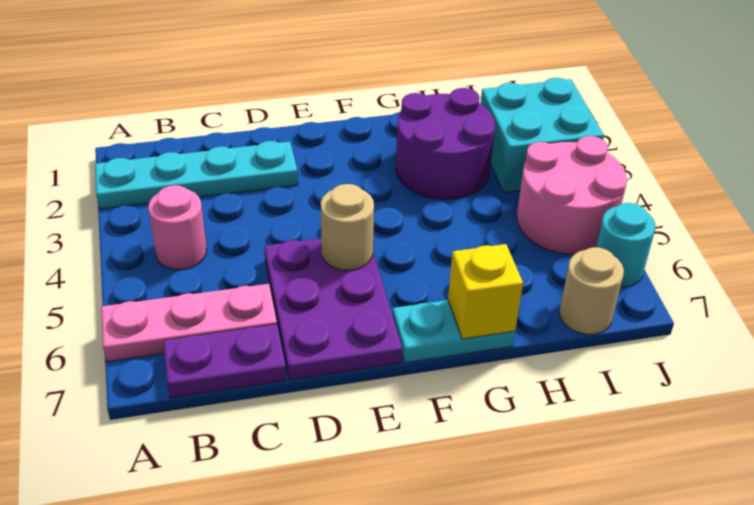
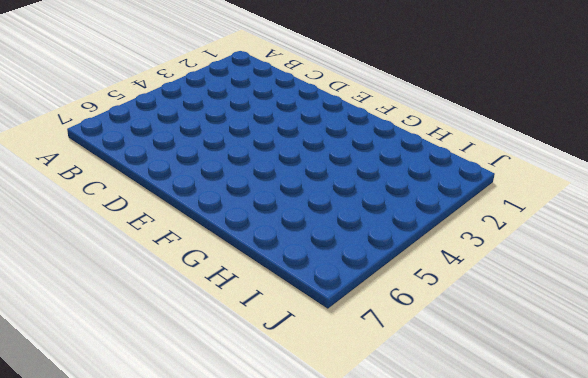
none -> cyan 1x4 plate [95,141,298,209]
none -> pink 1x3 plate [101,284,277,362]
none -> pink 1x1 round brick [148,185,207,270]

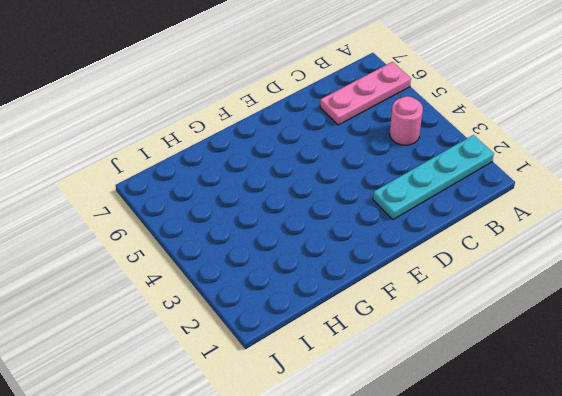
none -> purple 1x2 plate [163,324,286,398]
none -> purple 2x3 plate [264,238,402,380]
none -> cyan 1x2 plate [393,300,515,363]

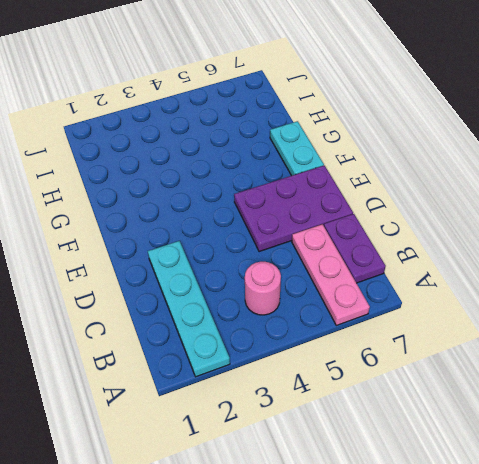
none -> purple 2x2 round brick [396,88,495,199]
none -> cyan 2x2 brick [480,78,604,193]
none -> pink 2x2 round brick [517,136,627,254]

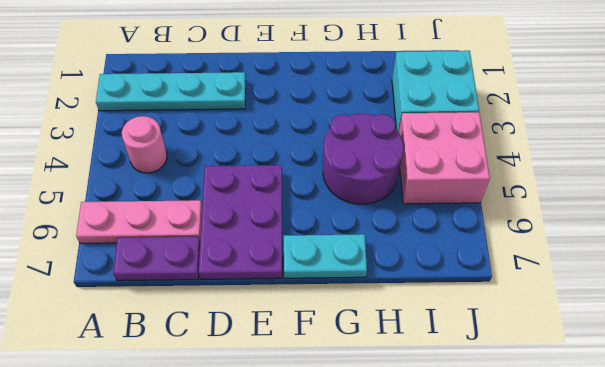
purple 2x2 round brick [323,114,403,204] -> purple 2x2 round brick moved to [396,88,495,199]
pink 2x2 brick [399,112,490,204] -> pink 2x2 round brick [517,136,627,254]
none -> tan 1x1 round brick [559,247,624,334]
none -> cyan 1x1 round brick [596,203,656,287]
none -> tan 1x1 round brick [321,184,374,270]

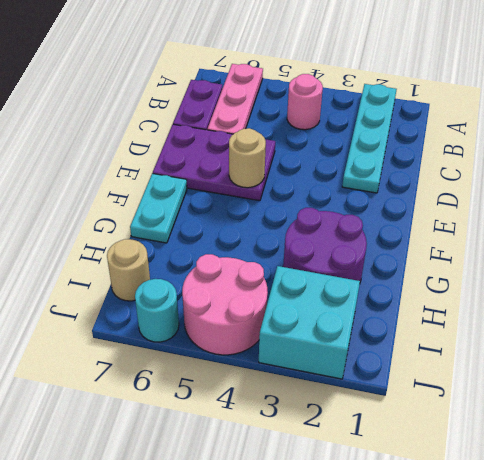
none -> yellow 1x1 brick [448,244,523,339]

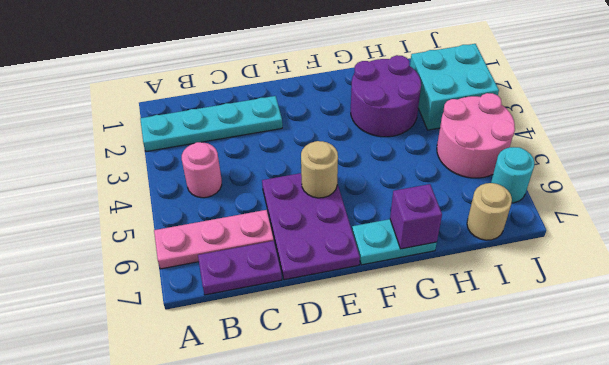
purple 1x1 brick [390,184,442,249] -> yellow 1x1 brick [448,244,523,339]

